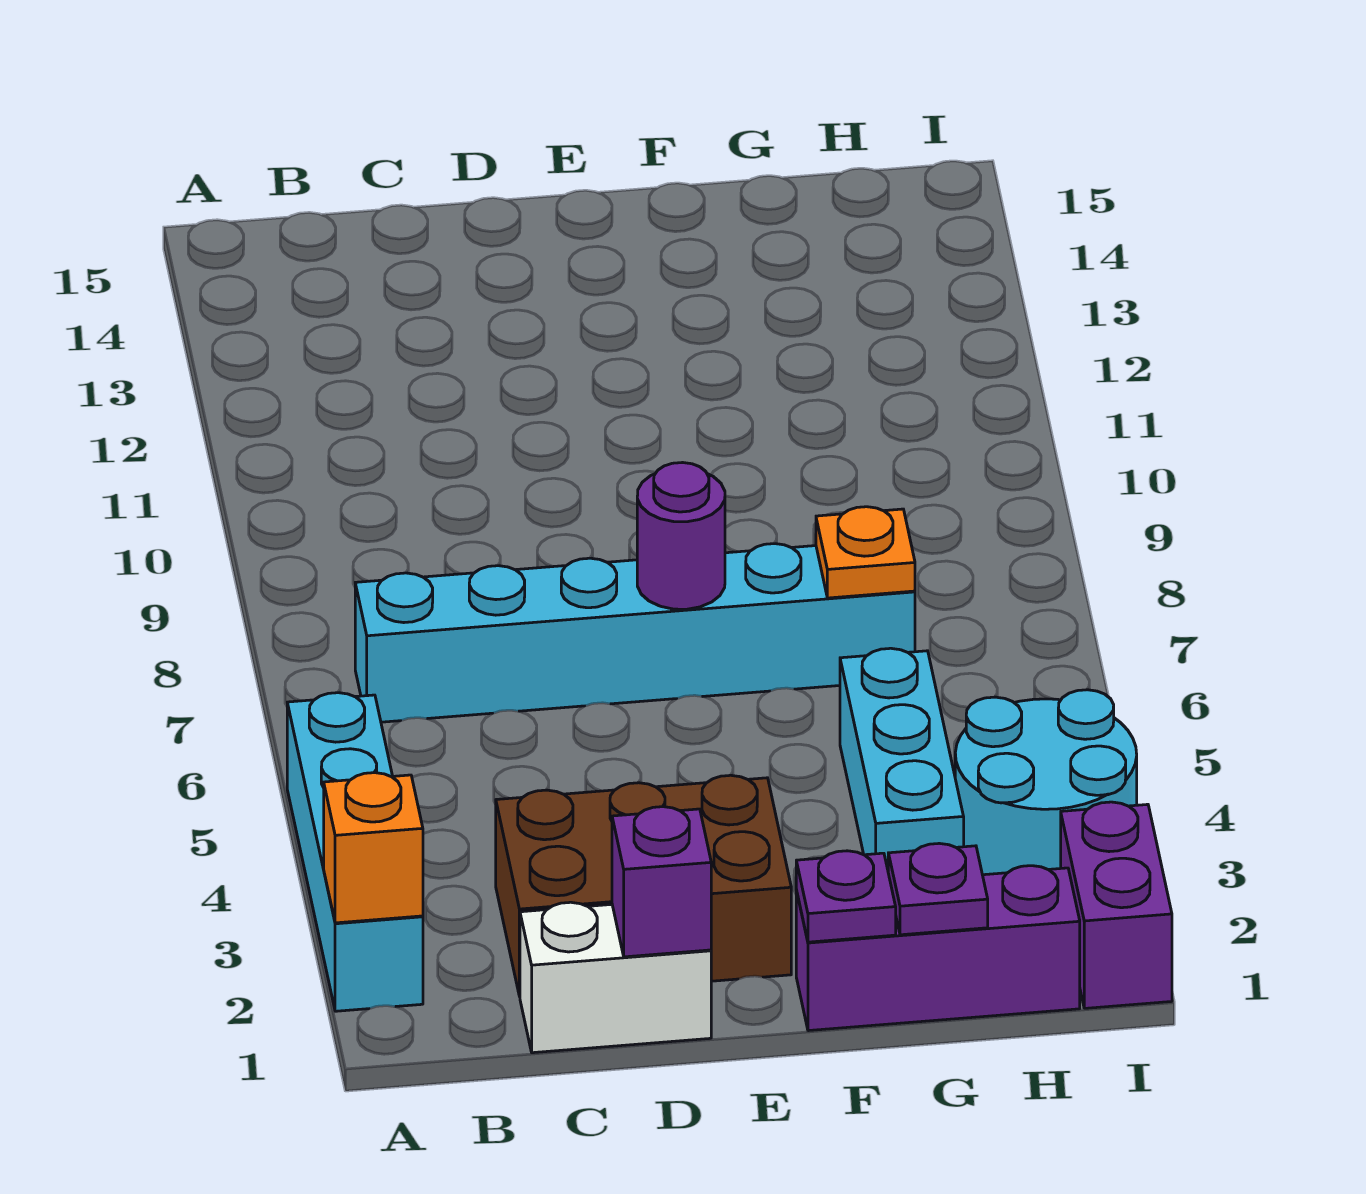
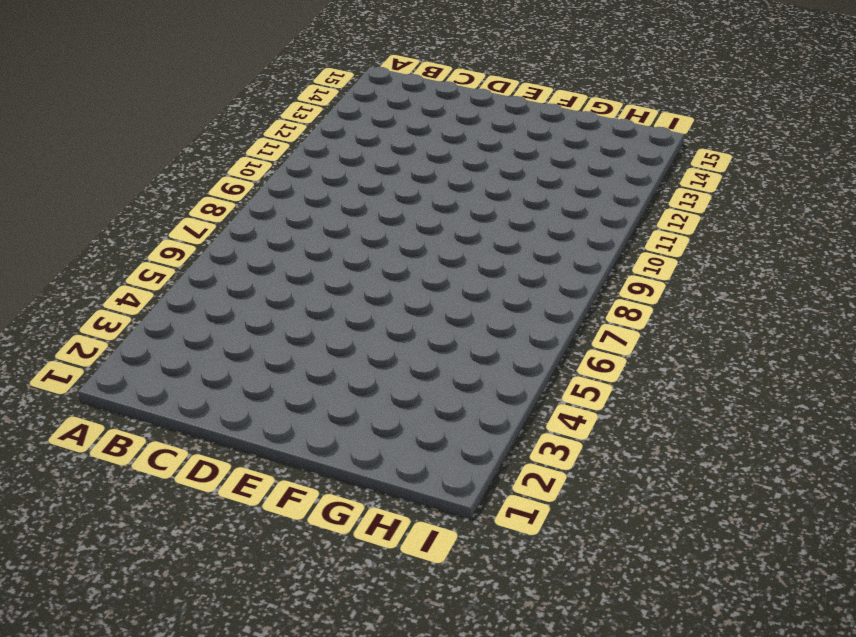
none -> cyan 1x4 brick [287,693,423,1011]
none -> cyan 1x6 brick [355,544,915,722]
none -> white 1x2 brick [520,902,711,1053]

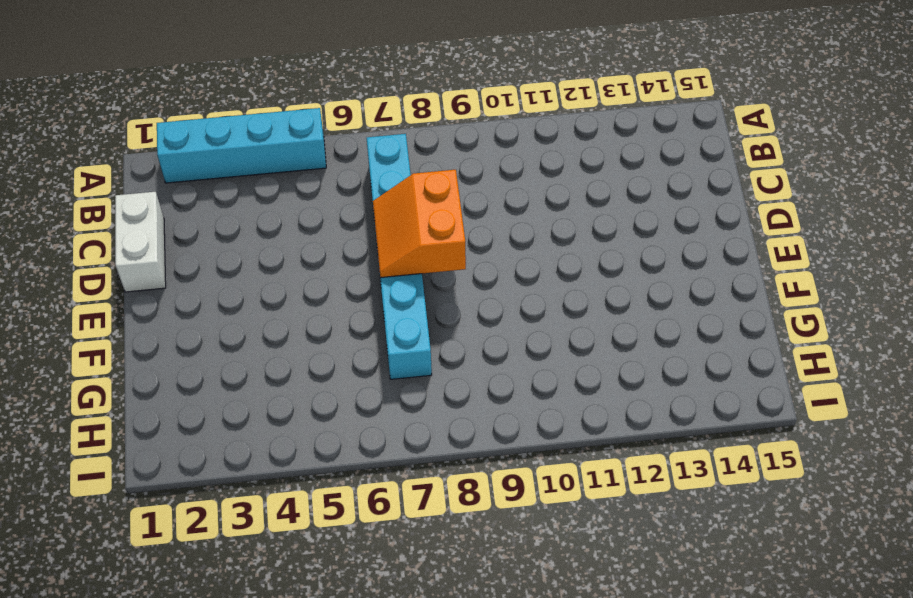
orange 2x2 slope [373,170,466,278] -> purple 1x1 round brick [637,463,725,609]
none -> brown 2x3 brick [496,775,791,996]
none -> purple 1x3 brick [796,866,1080,1031]
none -> cyan 1x3 brick [840,648,964,869]

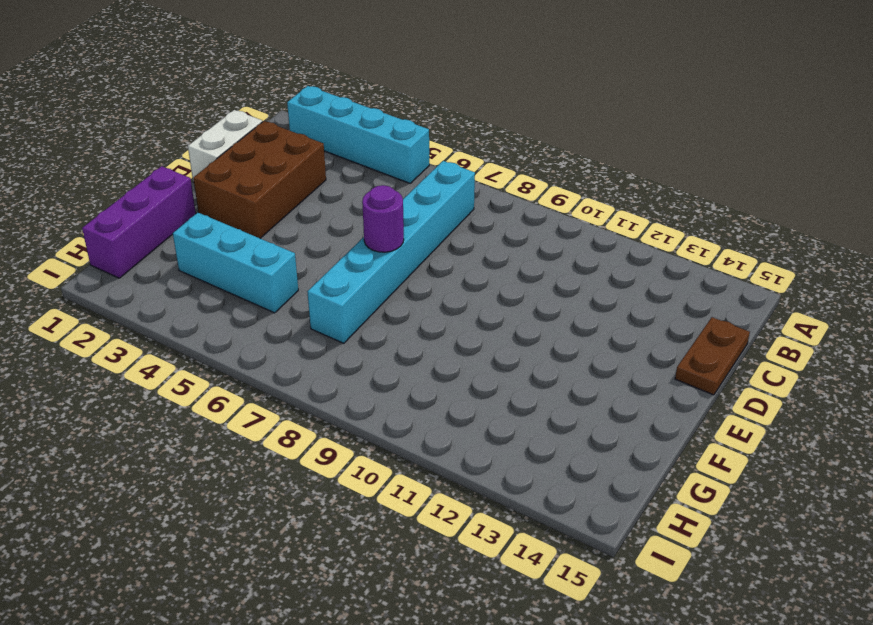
brown 1x2 plate [675,317,750,395] -> none
none -> cyan 2x2 round brick [955,690,1137,875]
none -> purple 1x2 brick [1061,802,1172,1008]
none -> orange 1x1 brick [324,773,423,923]

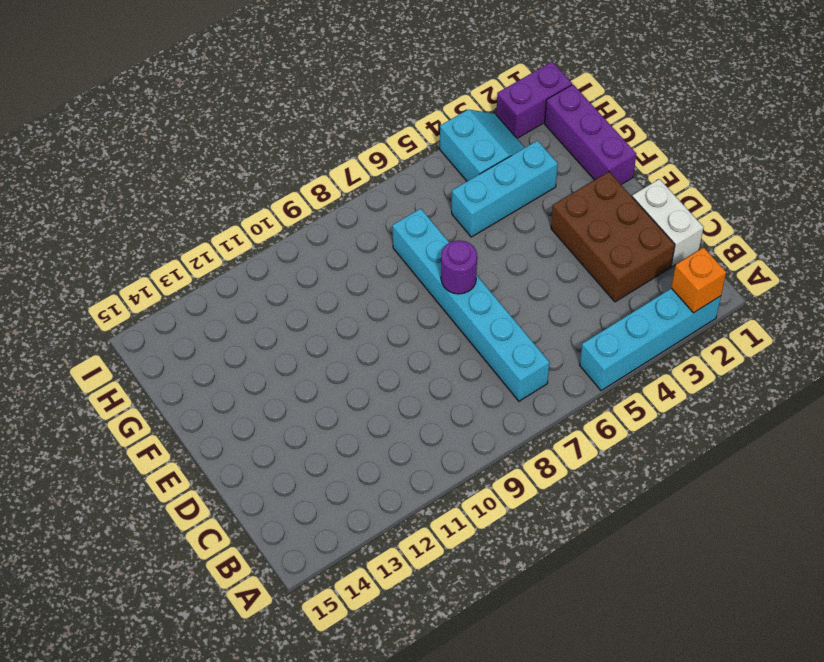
cyan 2x2 slope [440,110,525,181] -> cyan 2x2 round brick [955,690,1137,875]
none -> purple 1x1 brick [612,807,711,957]
none -> purple 1x1 plate [796,851,896,942]
none -> purple 1x1 plate [888,843,988,935]

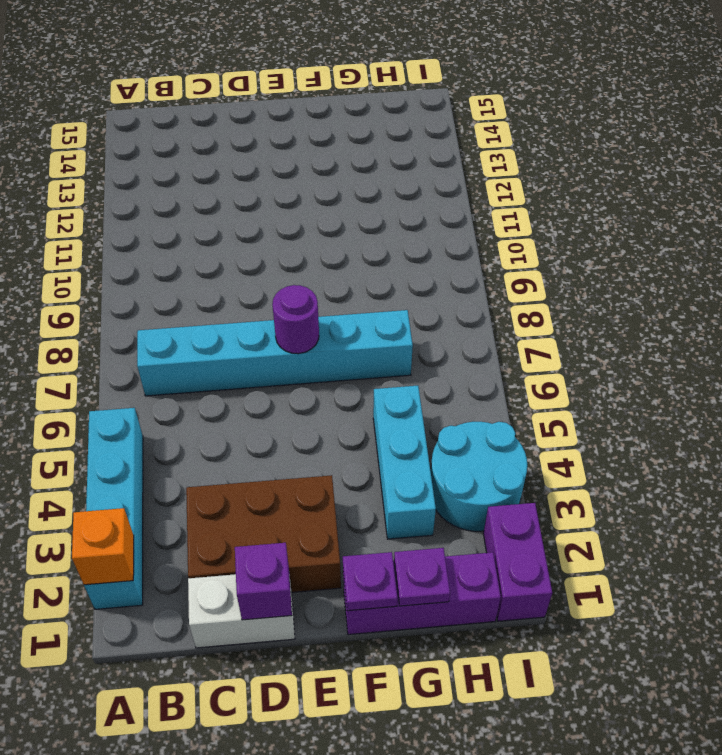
none -> orange 1x1 plate [816,507,915,598]

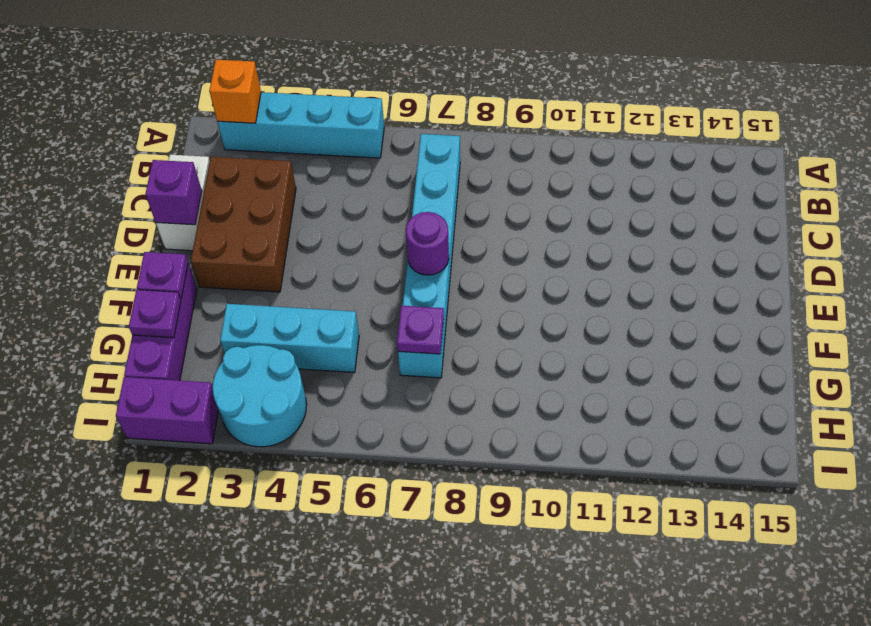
purple 1x1 plate [397,306,444,354] -> orange 1x1 plate [816,507,915,598]

